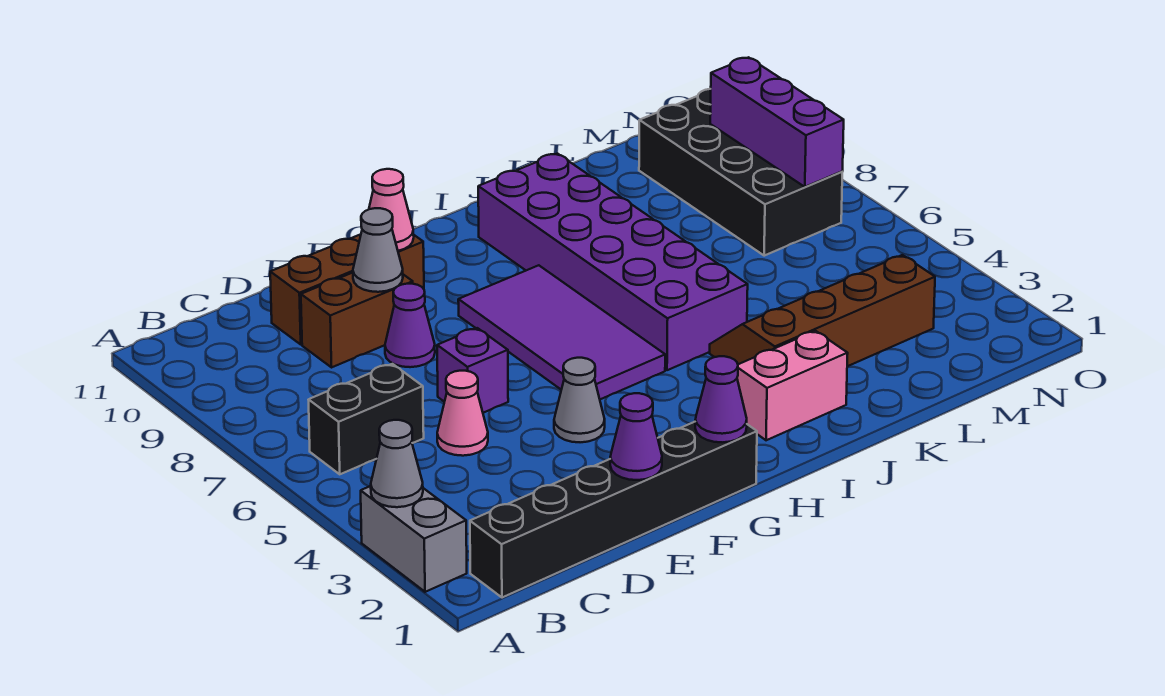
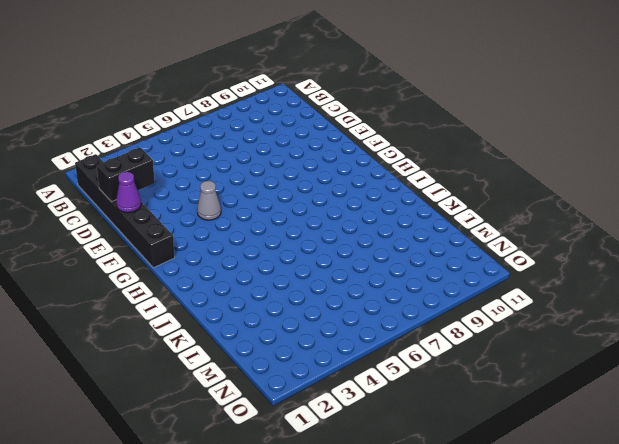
black 1x2 brick [97,148,155,202] -> black 1x2 brick turned to [309,364,424,474]
none -> grey 1x2 brick [361,486,467,592]
none -> pink 1x1 cone [437,371,488,456]
none -> brown 1x2 brick [301,273,413,367]

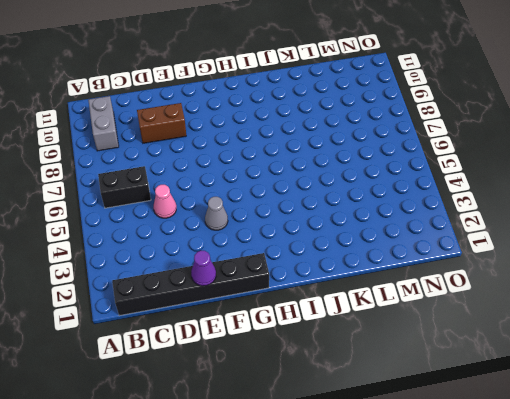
grey 1x2 brick [88,96,119,151] -> grey 1x2 brick moved to [361,486,467,592]
none -> brown 1x3 brick [270,234,424,344]
none -> purple 1x1 brick [437,328,508,413]
none -> purple 1x1 cone [385,284,435,367]

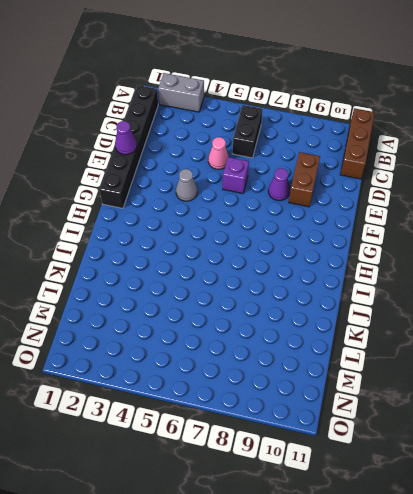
brown 1x3 brick [340,108,375,179] -> brown 1x3 brick moved to [270,234,424,344]
none -> purple 2x4 tile [458,265,665,399]
none -> pink 1x2 brick [737,331,848,440]
none -> purple 2x6 brick [478,154,748,370]

